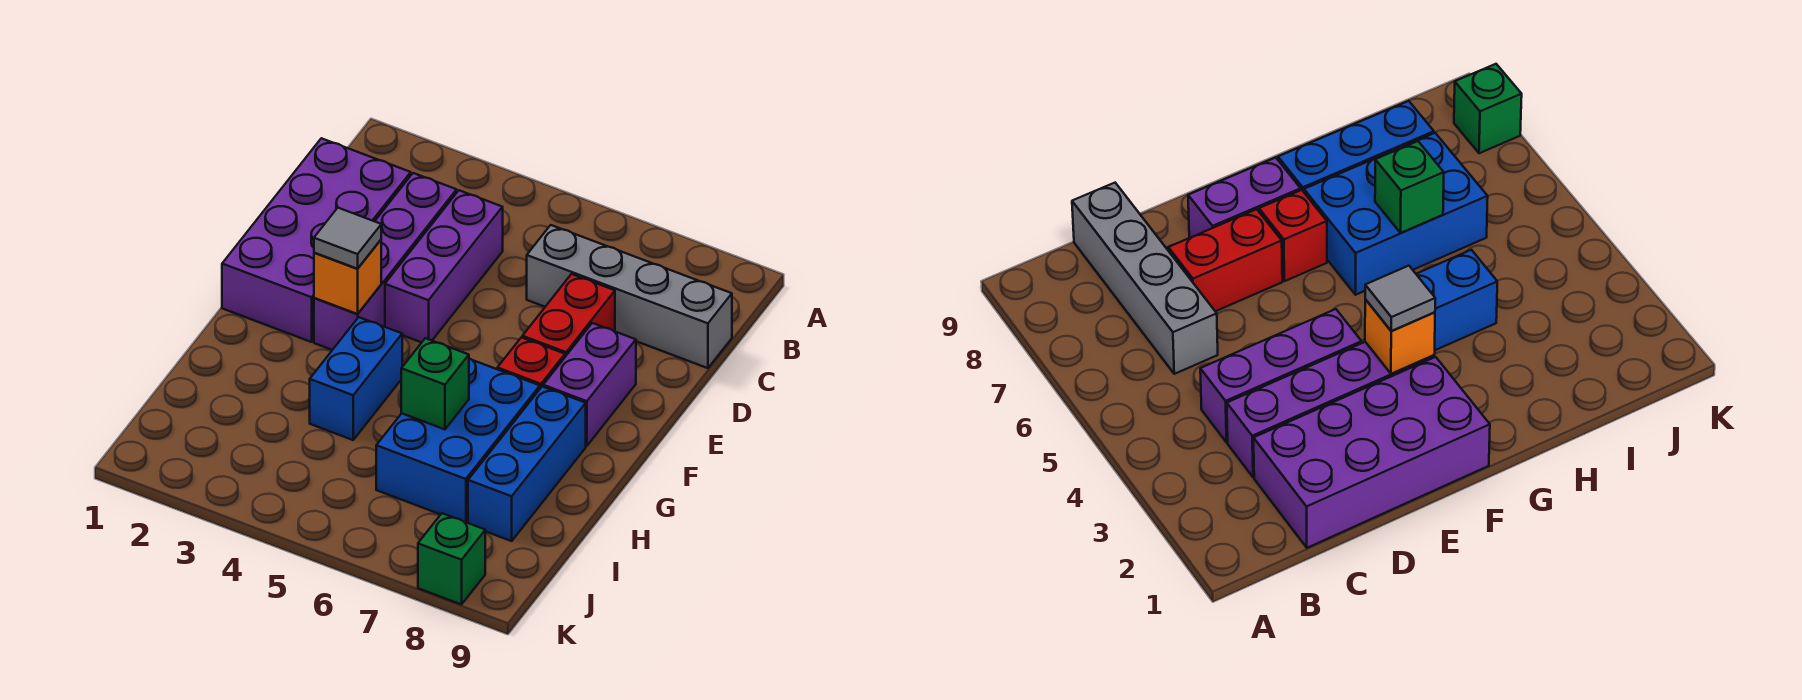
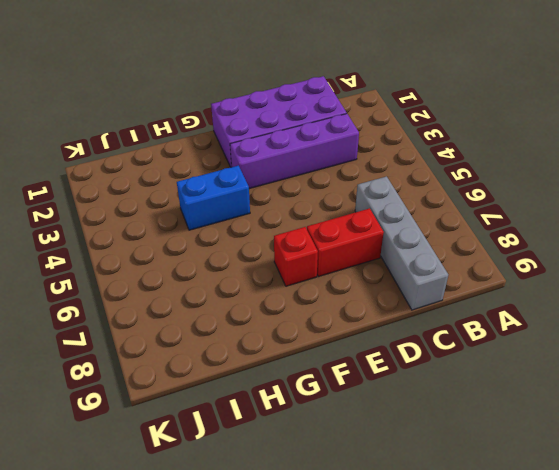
none -> purple 1x3 brick [385,190,503,343]
none -> purple 1x2 brick [543,323,636,446]
none -> blue 2x3 brick [376,358,540,522]

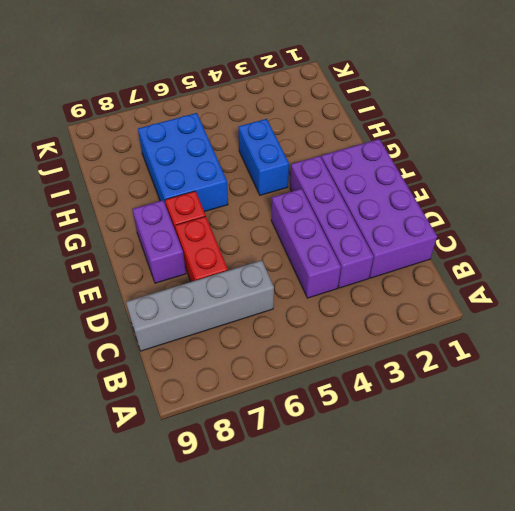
none -> blue 1x3 brick [468,386,586,541]
none -> green 1x1 brick [418,513,485,605]
none -> orange 1x1 brick [314,240,381,314]

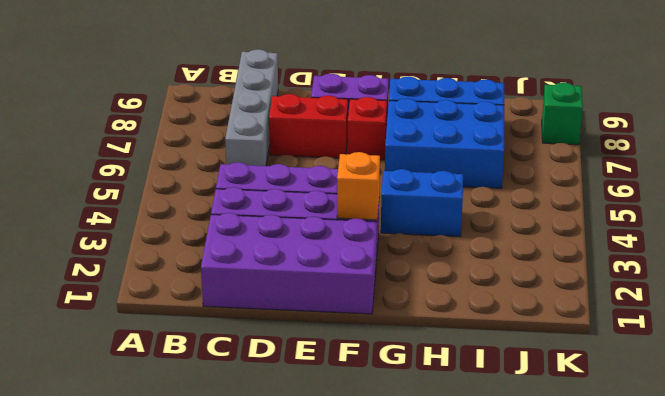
none -> green 1x1 brick [401,338,469,429]
none -> grey 1x1 tile [314,208,381,269]

